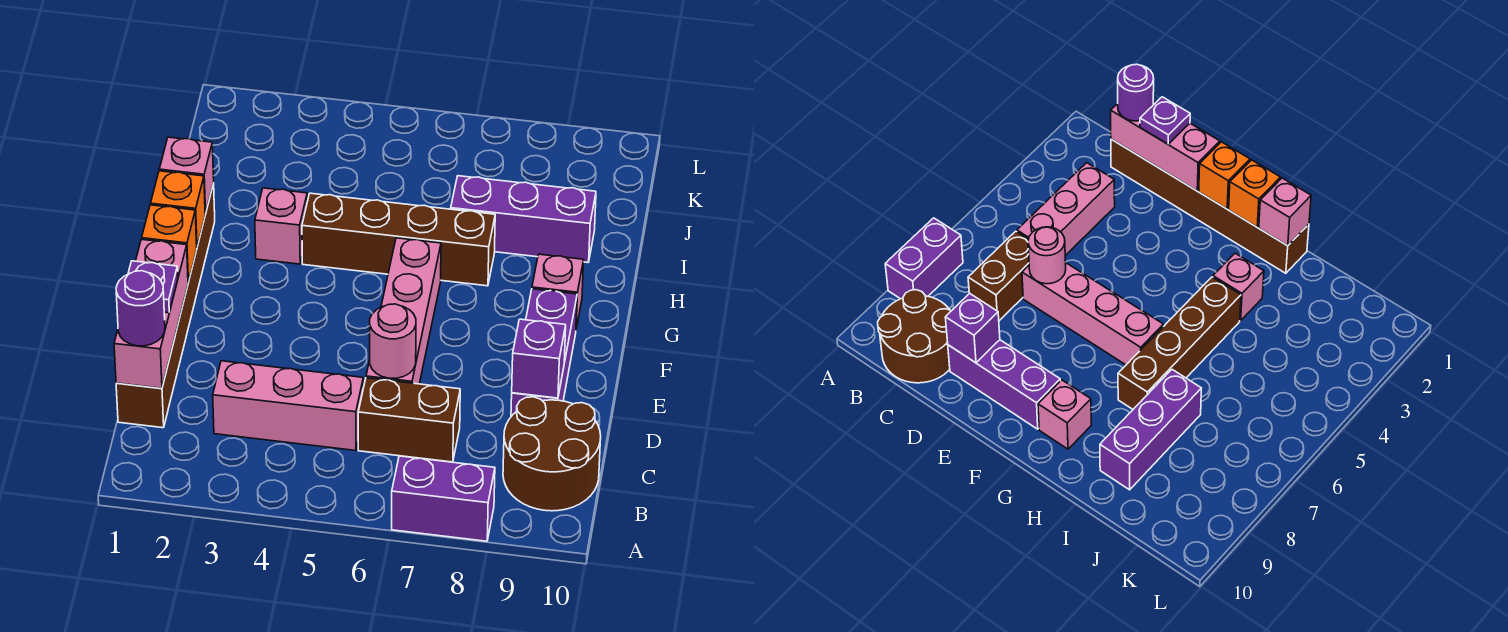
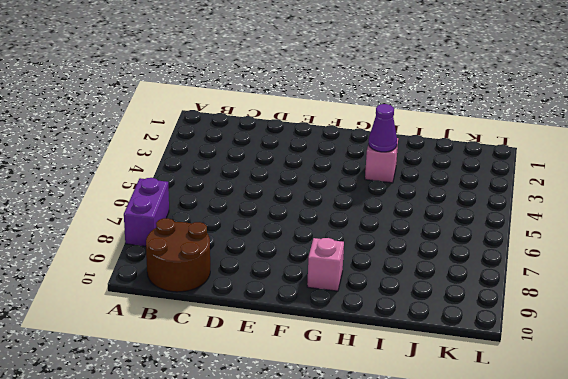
purple 1x1 cone [369,104,397,152] -> none
none -> brown 1x6 brick [116,183,215,428]
none -> pink 1x3 brick [213,361,363,451]
none -> brown 1x2 brick [358,378,460,462]

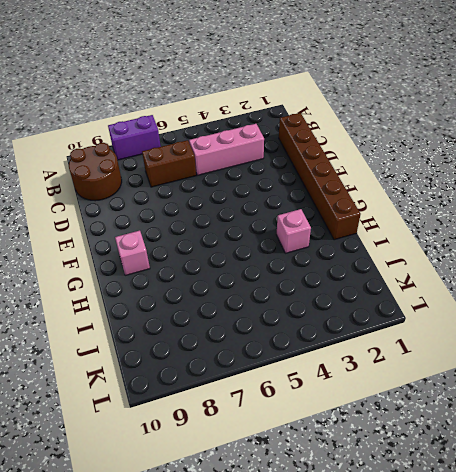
none -> pink 1x4 brick [366,238,441,384]
none -> purple 1x3 brick [511,289,577,416]
none -> brown 1x4 brick [302,193,495,286]

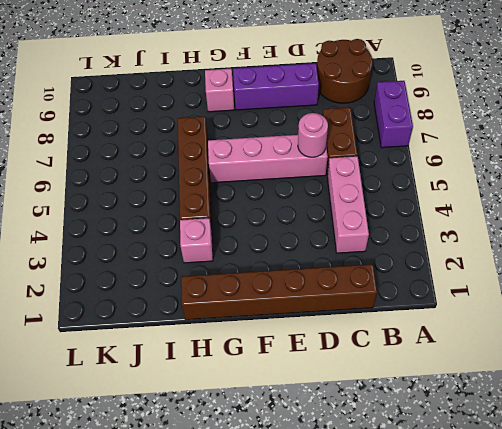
none -> purple 1x3 brick [451,176,596,262]
none -> pink 1x3 brick [114,239,188,388]
none -> purple 1x1 brick [512,319,566,398]

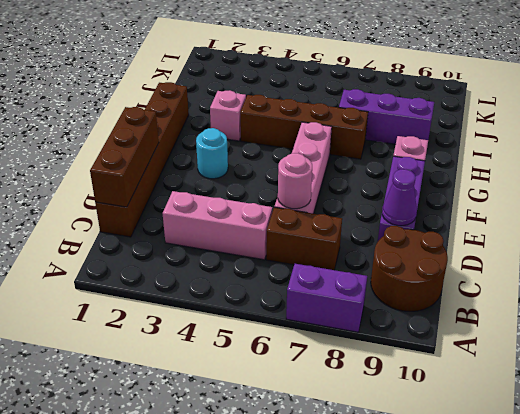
brown 1x3 brick [90,107,159,207] -> pink 1x3 brick [114,239,188,388]
purple 1x1 cone [382,169,417,226] -> purple 1x1 brick [512,319,566,398]
cyan 1x1 round brick [196,128,228,179] -> none
none -> orange 1x1 brick [142,205,197,283]
none -> orange 1x1 brick [151,171,205,247]
none -> pink 1x1 brick [159,137,214,214]

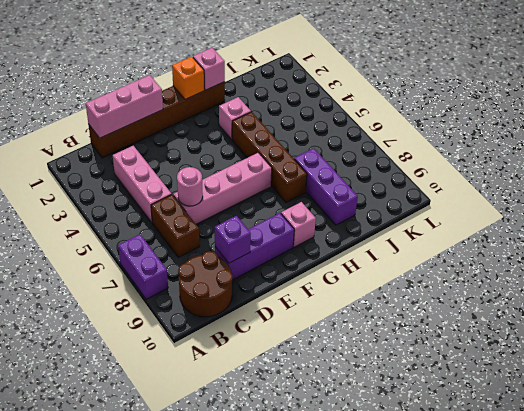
none -> orange 1x1 brick [142,205,197,283]
none -> purple 1x1 round brick [116,271,165,346]
none -> purple 1x1 plate [128,261,178,313]

